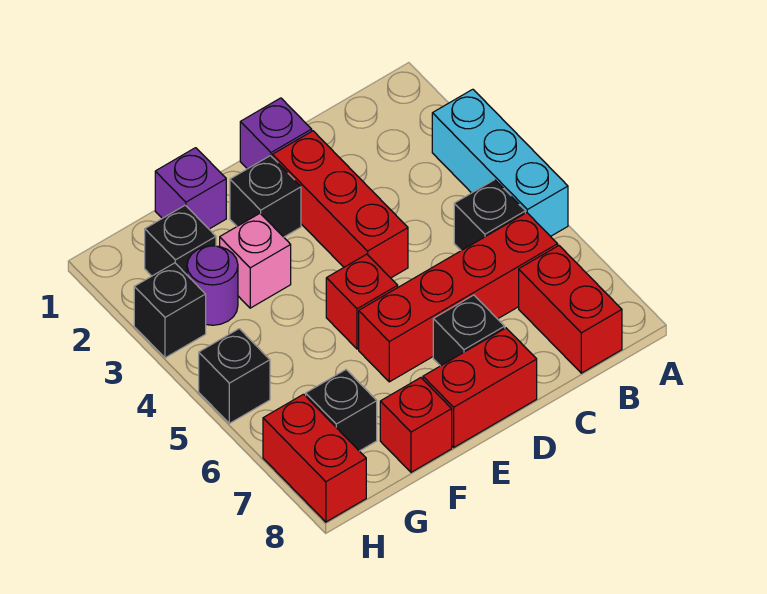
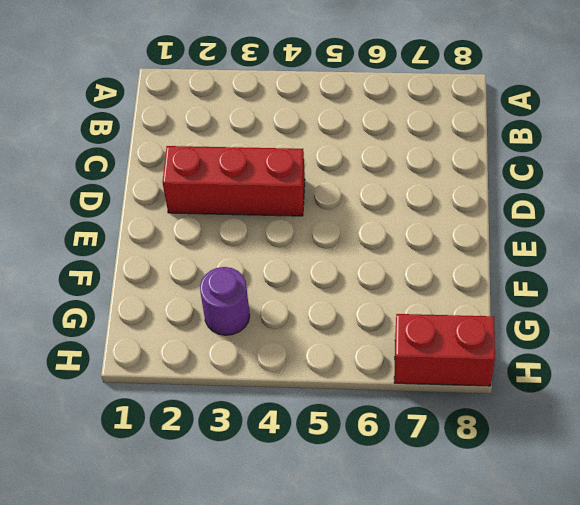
none -> cyan 1x3 brick [432,89,568,236]
none -> black 1x1 brick [454,180,525,251]
none -> red 1x4 brick [359,213,558,382]

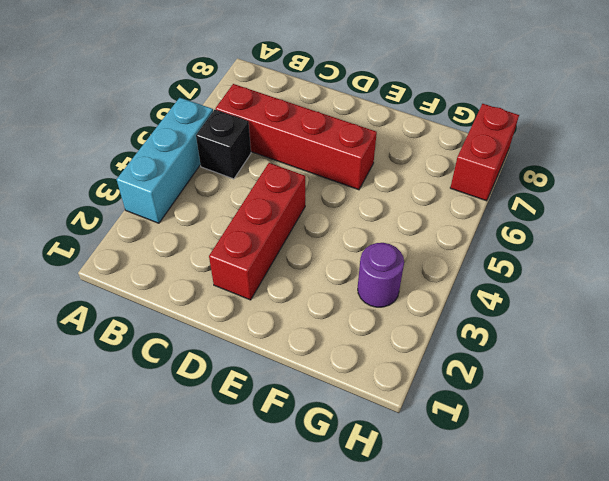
none -> red 1x2 brick [519,246,622,373]
none -> purple 1x1 brick [240,98,312,169]
none -> black 1x1 brick [433,295,505,366]

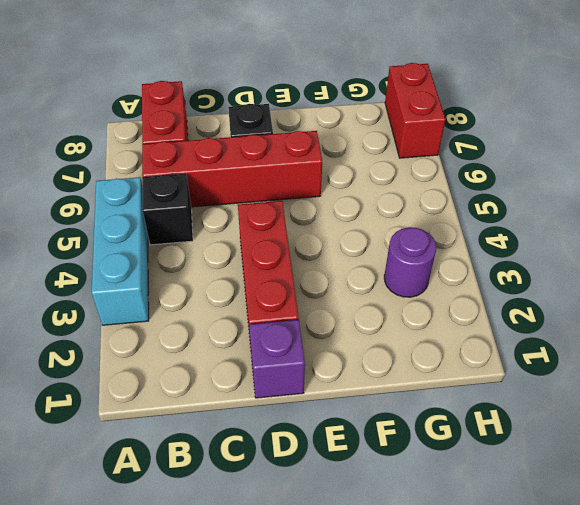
none -> red 1x2 brick [423,328,537,447]
none -> black 1x1 brick [230,156,301,237]
none -> red 1x1 brick [326,254,398,349]

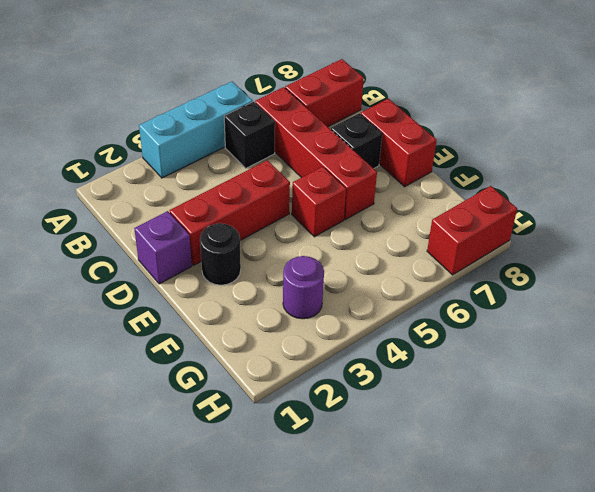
black 1x1 round brick [200,223,241,285] -> black 1x1 brick [230,156,301,237]
none -> purple 1x1 brick [155,148,226,229]
none -> pink 1x1 brick [220,213,291,308]
none -> red 1x1 brick [380,378,452,472]

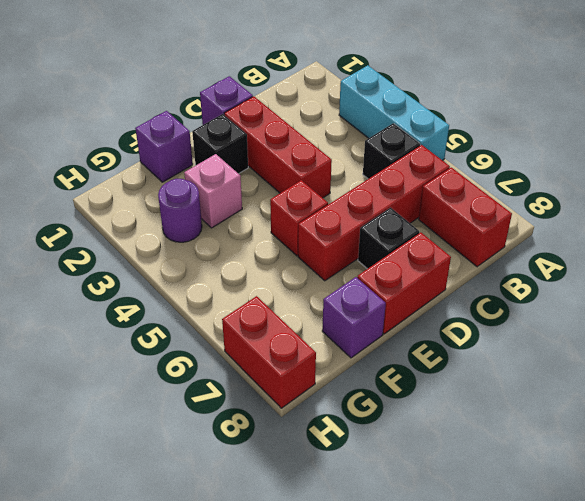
purple 1x1 brick [322,277,386,358] -> red 1x1 brick [380,378,452,472]
none -> black 1x1 brick [145,205,216,276]
none -> black 1x1 brick [306,370,377,451]
none -> black 1x1 brick [134,263,206,358]

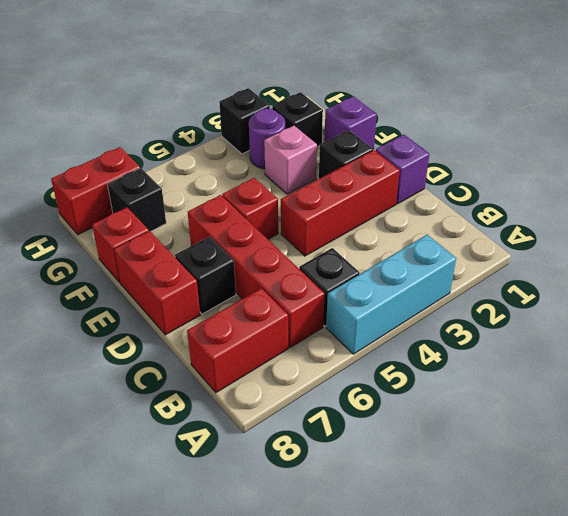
none -> black 1x1 brick [199,329,270,423]

